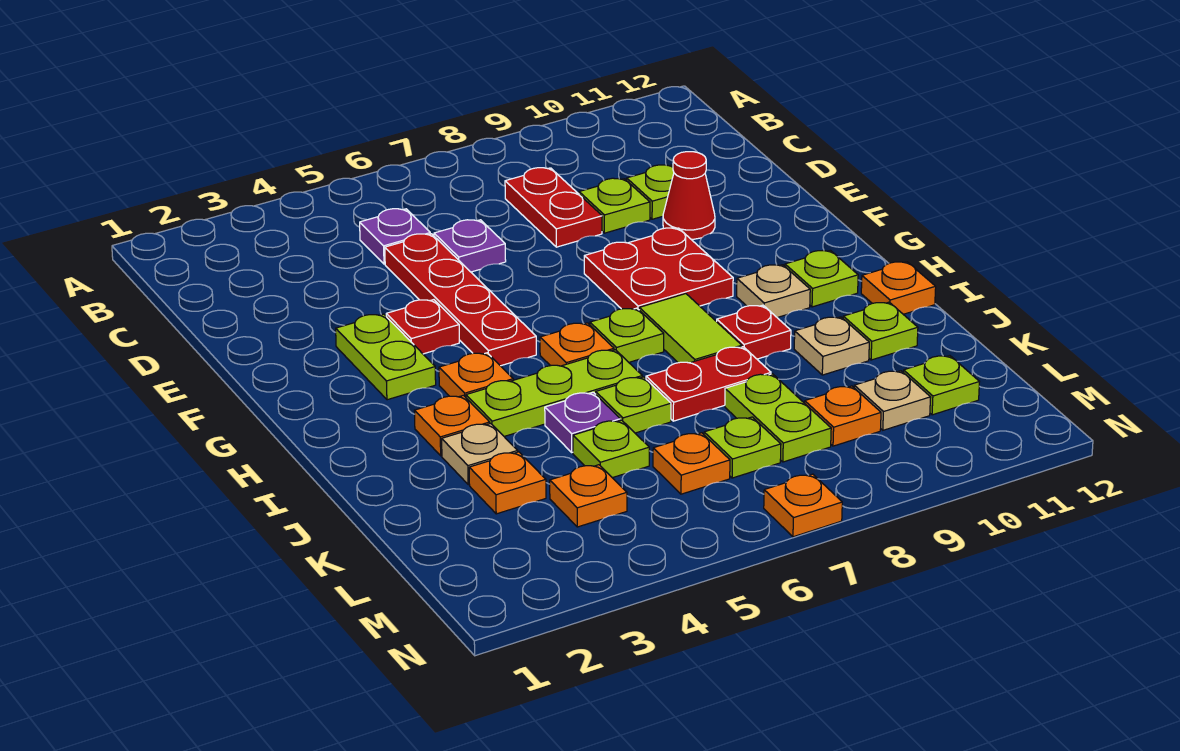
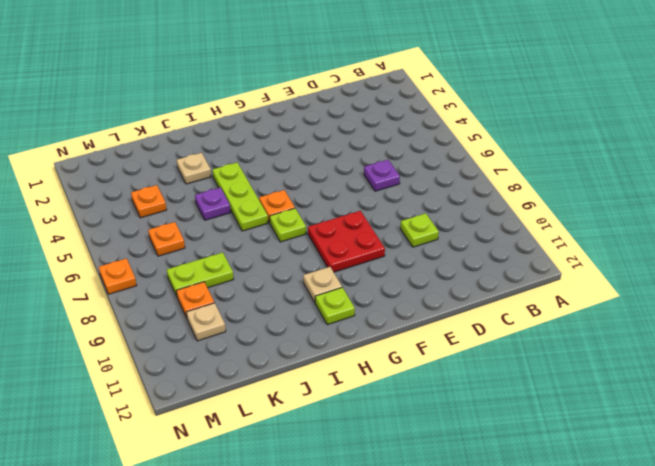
none -> purple 1x1 plate [360,209,430,264]
none -> red 1x2 plate [505,168,602,247]
none -> red 1x4 plate [385,234,536,366]
none -> lime 1x1 plate [627,165,674,219]

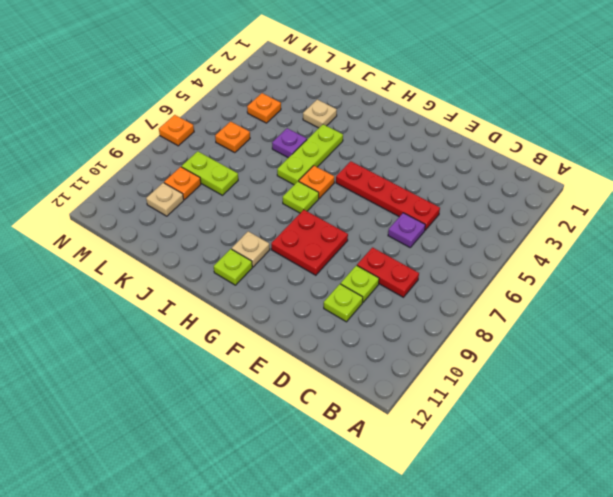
none -> purple 1x1 plate [360,209,430,264]
none -> red 1x1 cone [663,152,715,239]
none -> lime 1x2 plate [336,314,436,400]
none -> red 1x1 plate [386,300,459,354]

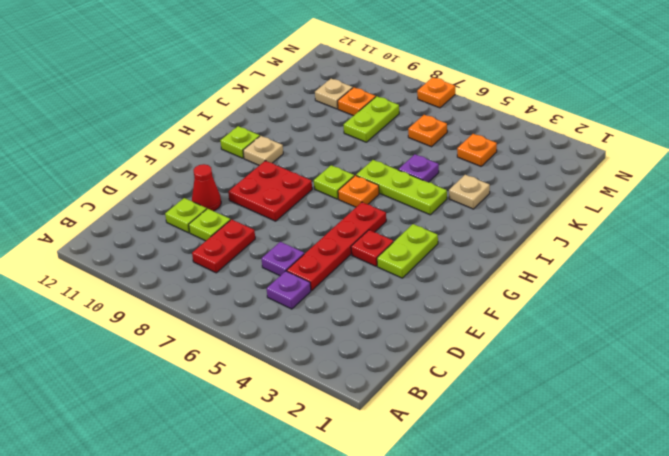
none -> orange 1x1 plate [439,353,513,397]
none -> lime 1x2 tile [639,294,742,363]
none -> orange 1x1 plate [414,395,490,456]
none -> red 1x1 plate [717,305,791,359]

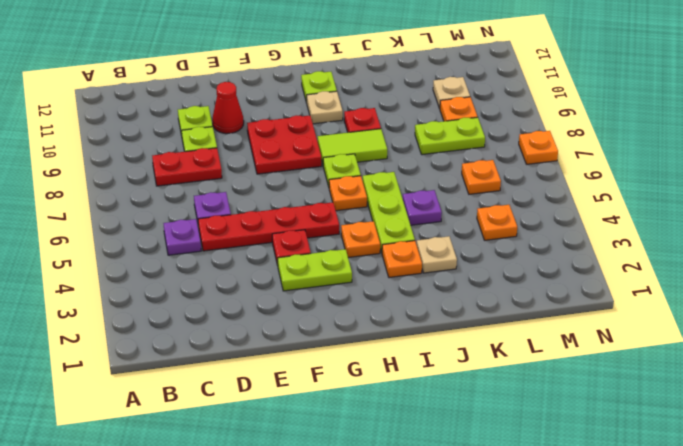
none -> orange 1x1 plate [861,262,936,314]
none -> lime 1x1 plate [596,377,671,433]
none -> red 1x2 plate [646,347,771,421]
none -> tan 1x1 plate [794,317,869,375]

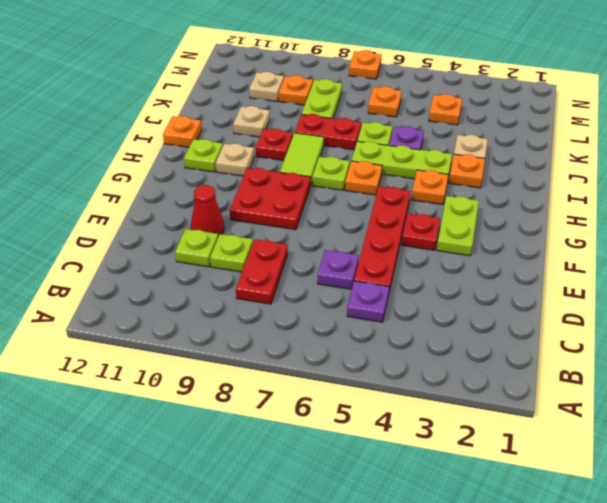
none -> lime 1x1 plate [843,302,918,360]
none -> orange 1x1 plate [469,452,546,514]
none -> lime 1x1 plate [573,420,649,478]
none -> lime 1x1 plate [704,417,781,478]

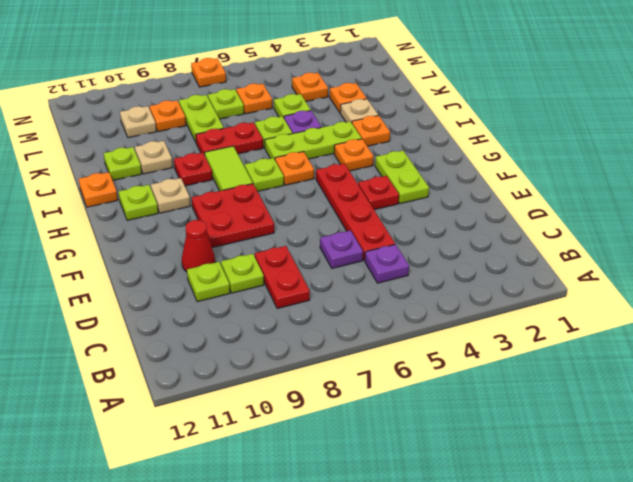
none -> lime 1x1 plate [903,356,979,415]

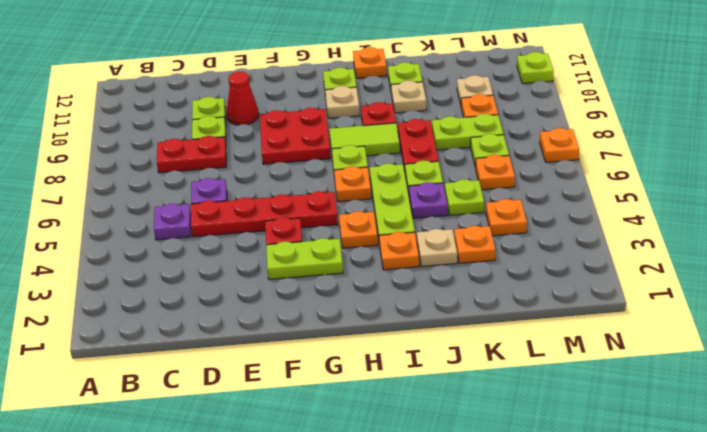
lime 1x1 plate [517,52,554,84] -> lime 1x1 plate moved to [903,356,979,415]

